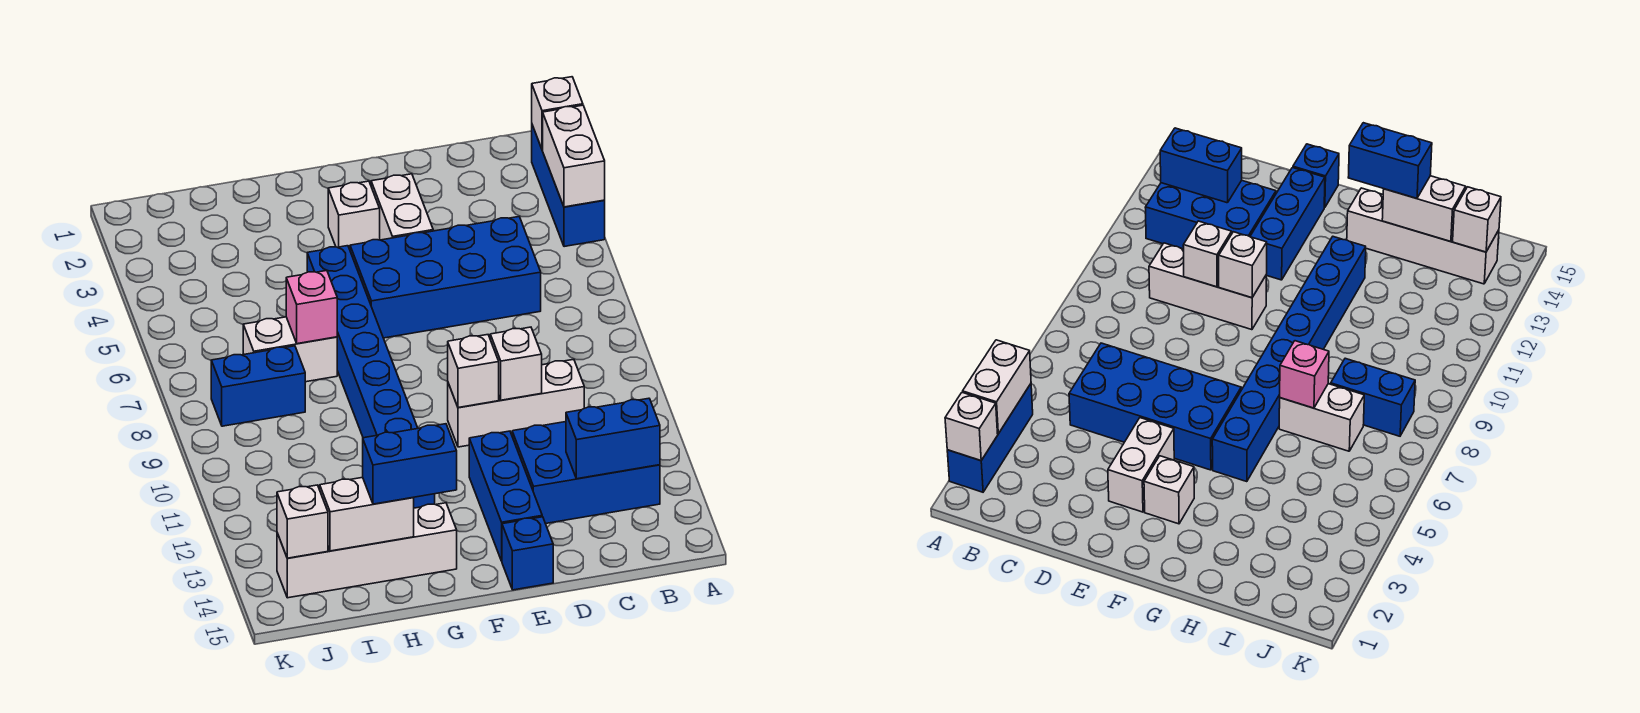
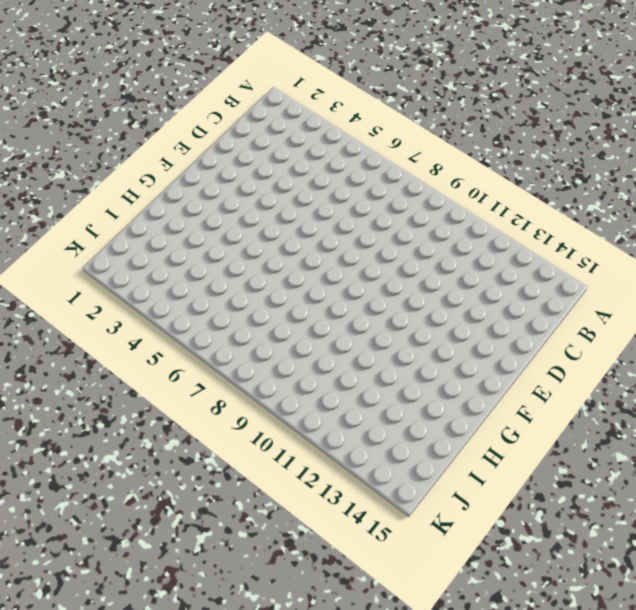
none -> blue 1x3 brick [532,125,605,247]
none -> blue 2x3 brick [512,422,660,524]
none -> blue 2x4 brick [350,217,541,338]

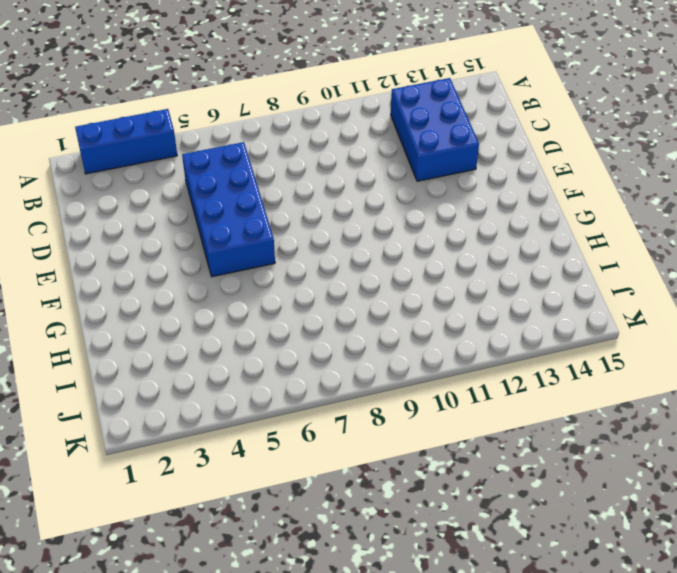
none -> white 1x3 brick [448,359,584,447]
none -> white 1x2 brick [371,174,433,240]
none -> blue 1x3 brick [469,431,542,561]

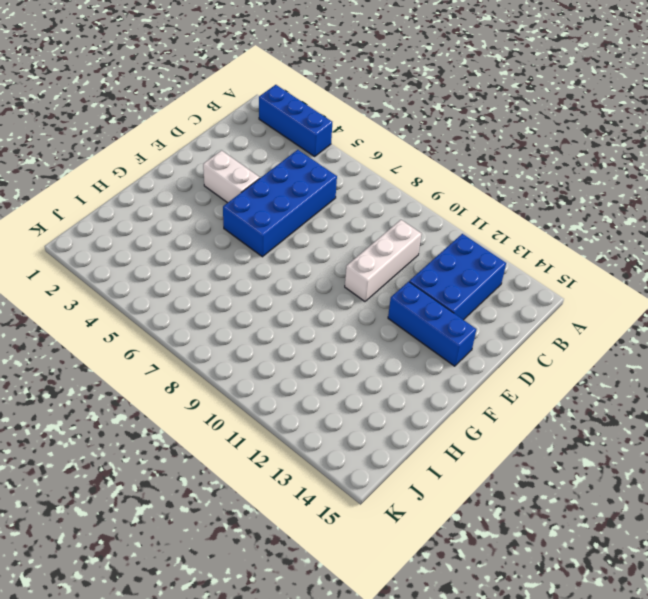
none -> blue 1x1 brick [502,517,553,590]
none -> white 1x1 brick [328,181,380,249]
none -> blue 1x8 brick [307,246,435,508]

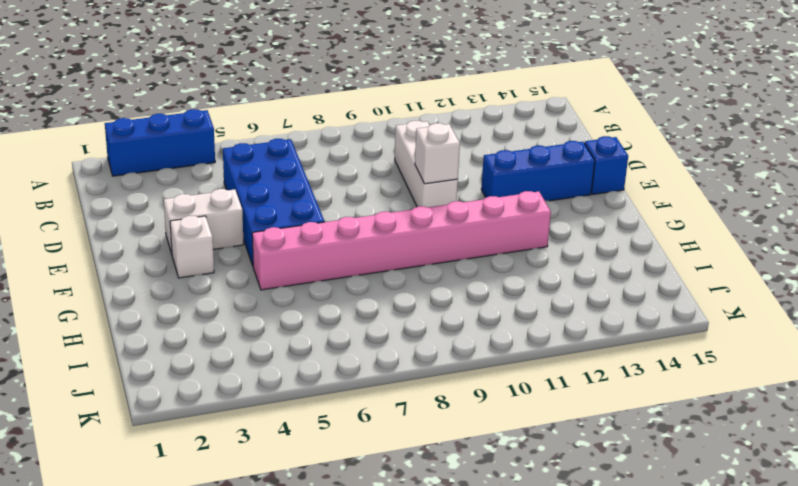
pink 1x8 brick [252,191,551,290] -> blue 1x8 brick [307,246,435,508]
none -> blue 2x3 brick [512,422,660,524]
none -> white 1x4 brick [277,503,457,598]
none -> white 1x2 brick [243,317,337,382]

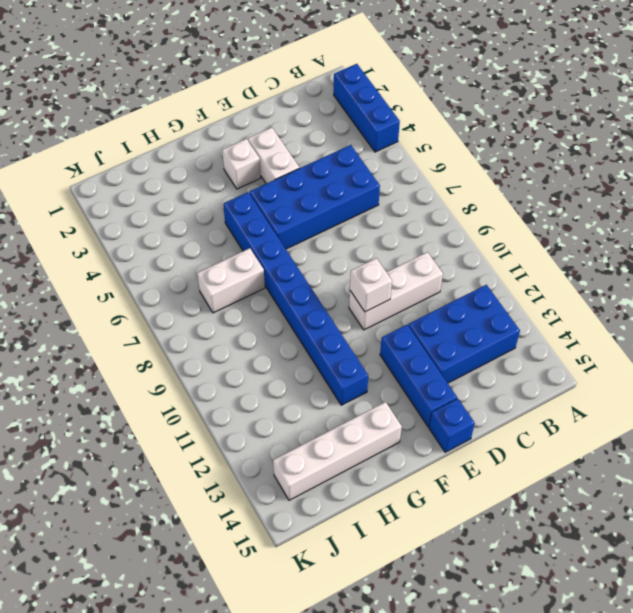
none -> blue 1x2 brick [211,346,305,426]
none -> white 1x1 brick [532,77,583,150]
none -> white 1x2 brick [543,105,605,207]

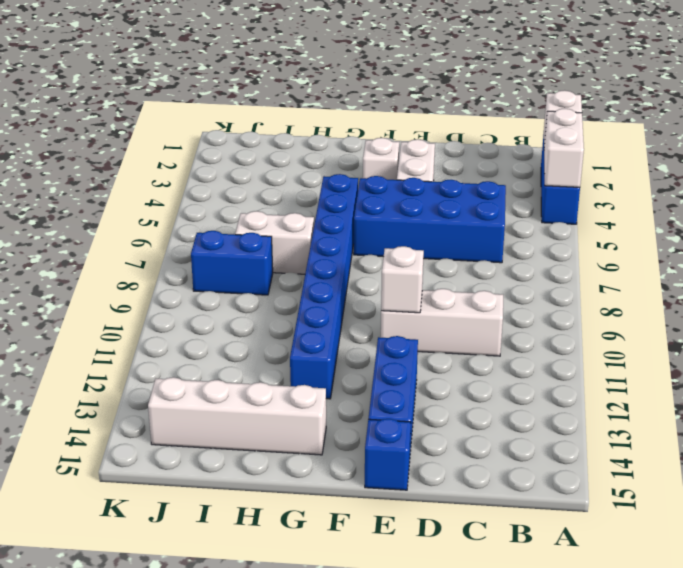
none -> blue 2x3 brick [512,422,660,524]
none -> blue 1x2 brick [566,398,660,479]
none -> white 1x1 brick [490,327,542,400]

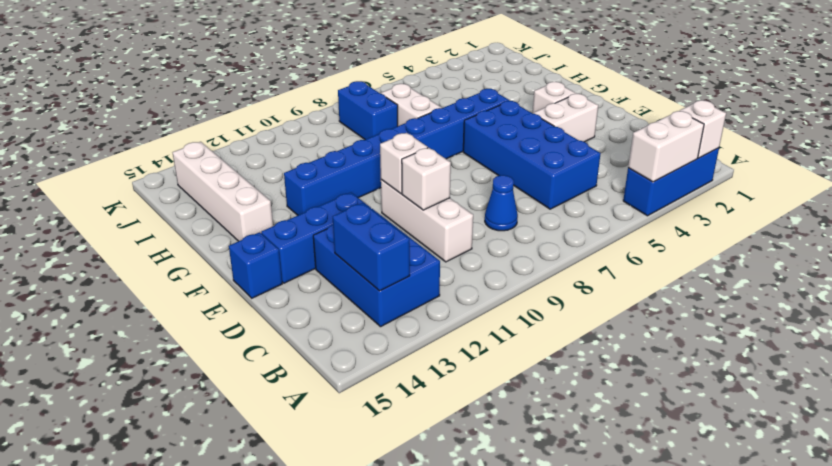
blue 1x1 cone [485,175,518,231] -> none
none -> pink 1x1 brick [286,271,337,344]
none -> white 1x2 brick [320,477,414,551]
none -> white 1x1 brick [277,485,328,558]

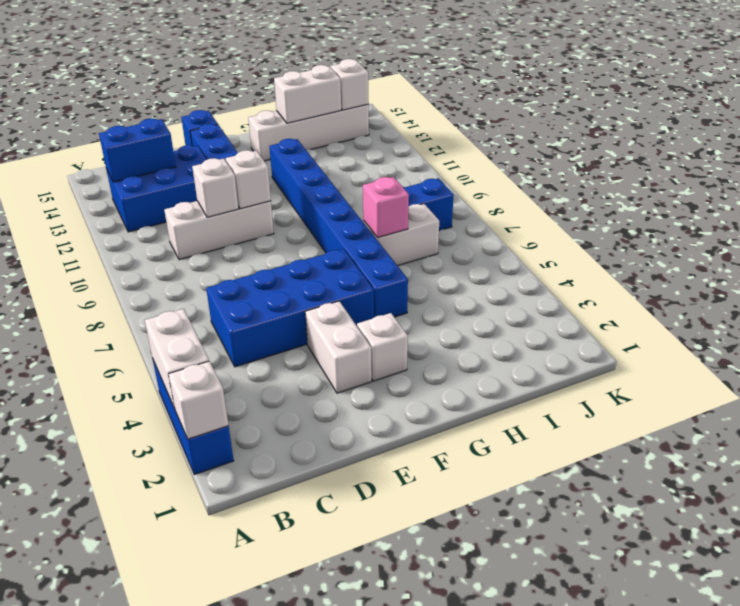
none -> blue 1x2 brick [363,424,457,504]

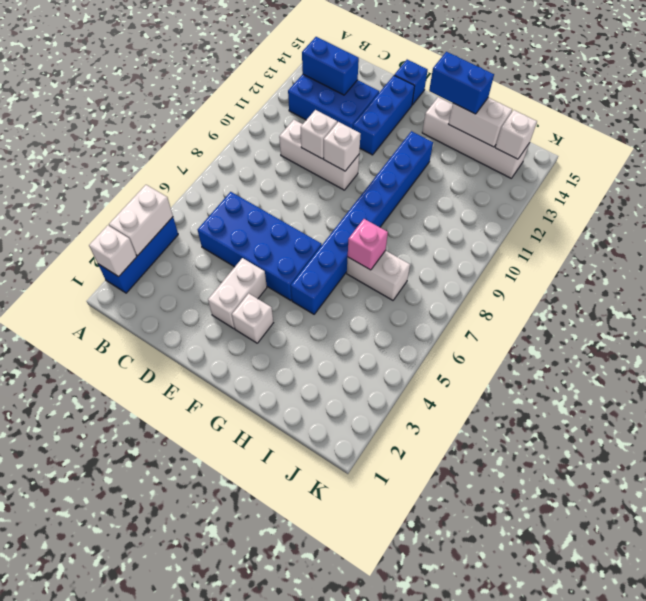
none -> blue 1x2 brick [211,346,305,426]

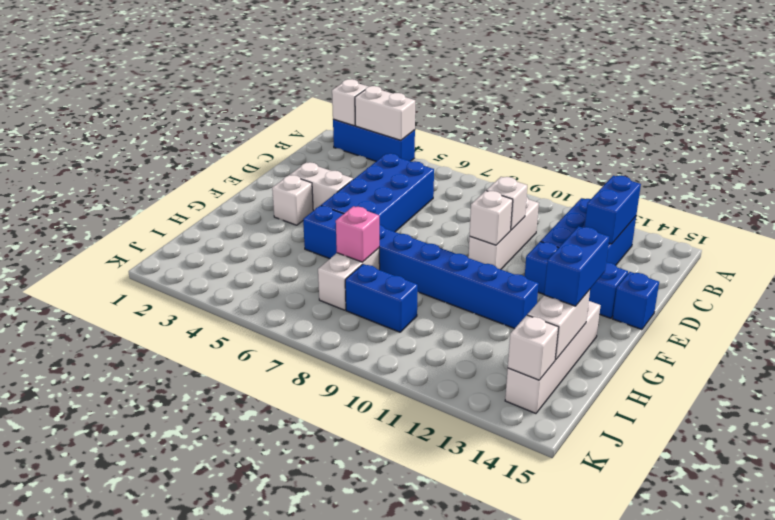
blue 1x2 brick [345,264,418,332] -> blue 1x2 brick turned to [211,346,305,426]

